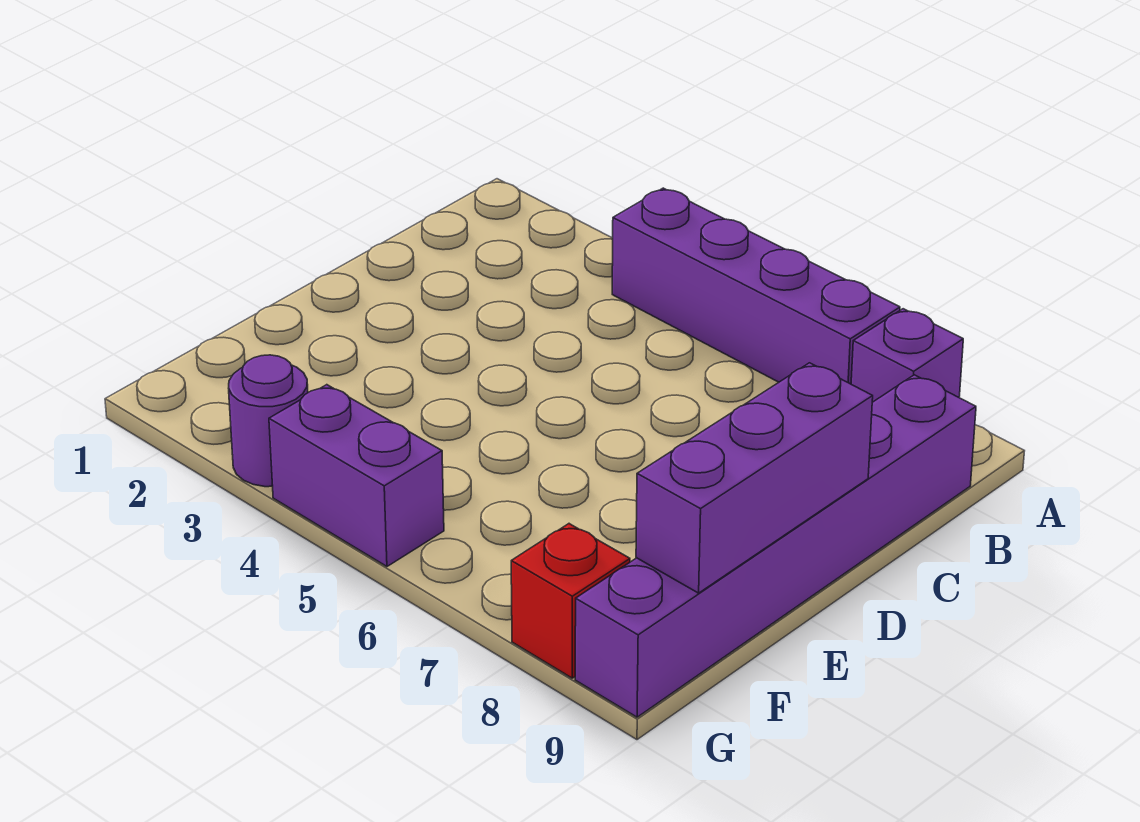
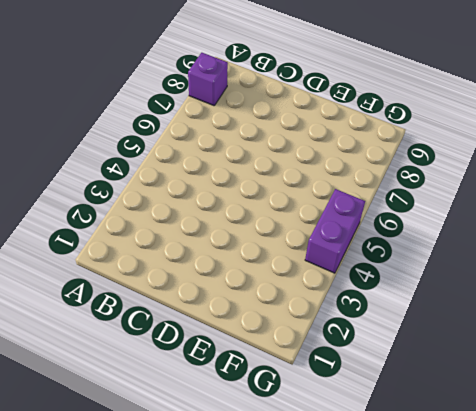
none -> purple 1x4 brick [612,188,900,384]
none -> purple 1x6 brick [575,375,976,717]

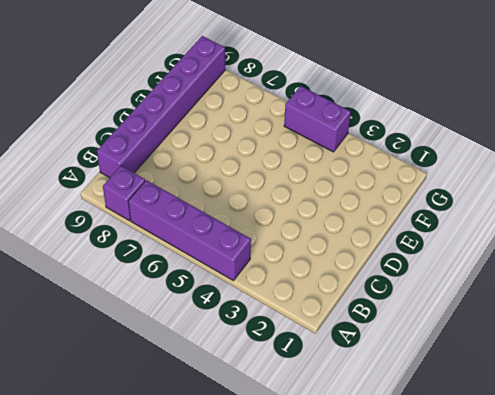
none -> purple 1x1 round brick [229,355,308,487]
none -> red 1x1 brick [511,524,630,678]

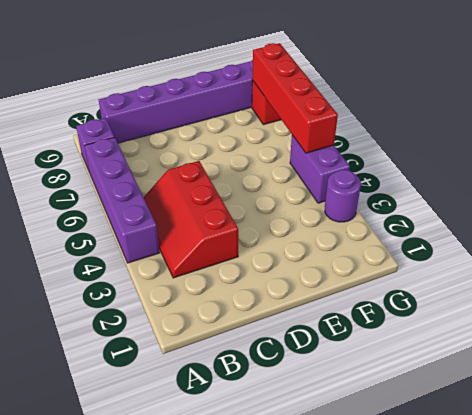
red 2x3 slope [143,161,238,278] -> none
red 1x4 brick [252,43,338,153] -> none
none -> purple 1x3 brick [636,363,873,593]

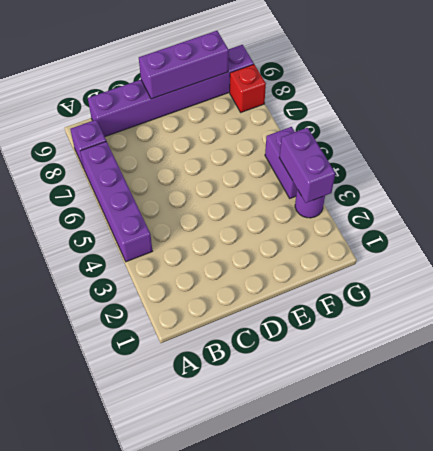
purple 1x2 brick [279,128,335,203] -> none

